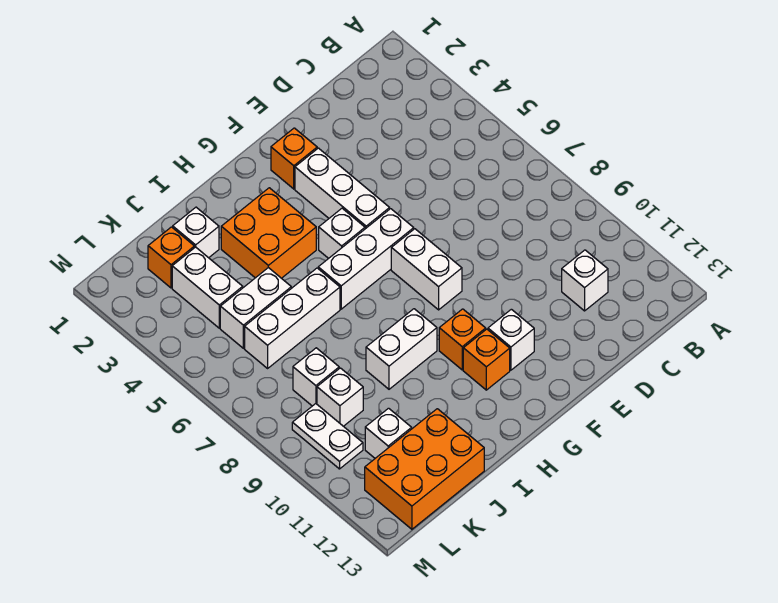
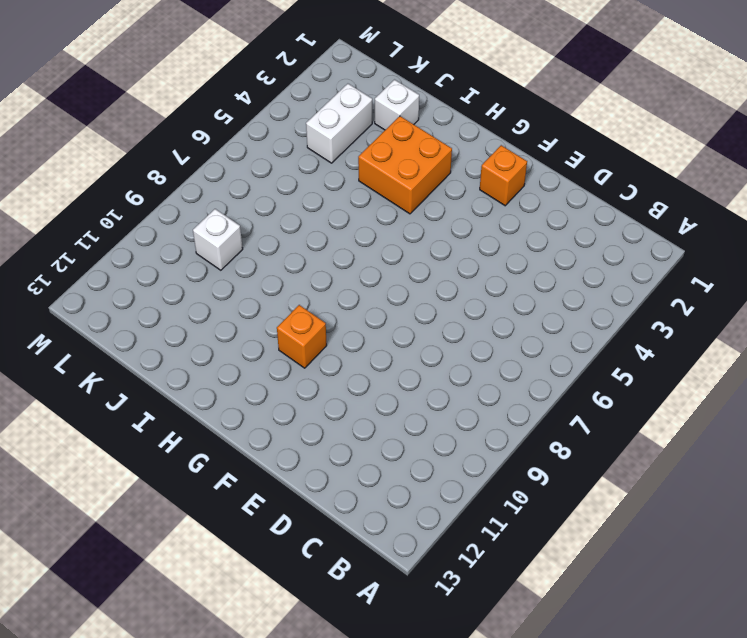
none -> white 1x1 brick [562,250,608,311]
none -> white 1x3 brick [295,148,390,229]
none -> white 1x3 brick [318,209,414,309]

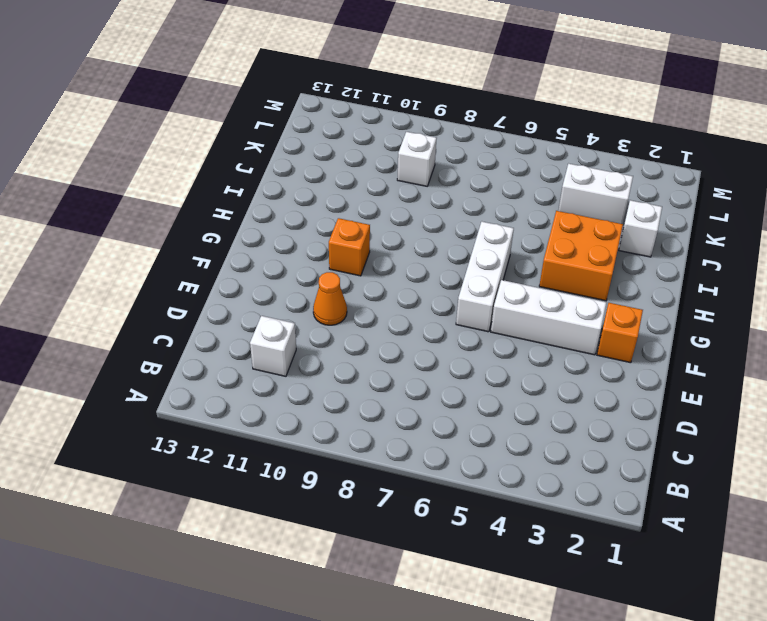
orange 1x1 cone [313,272,347,325] -> none
none -> white 1x2 brick [391,229,462,310]
none -> white 1x1 brick [488,309,534,370]
none -> white 1x1 brick [319,208,365,258]

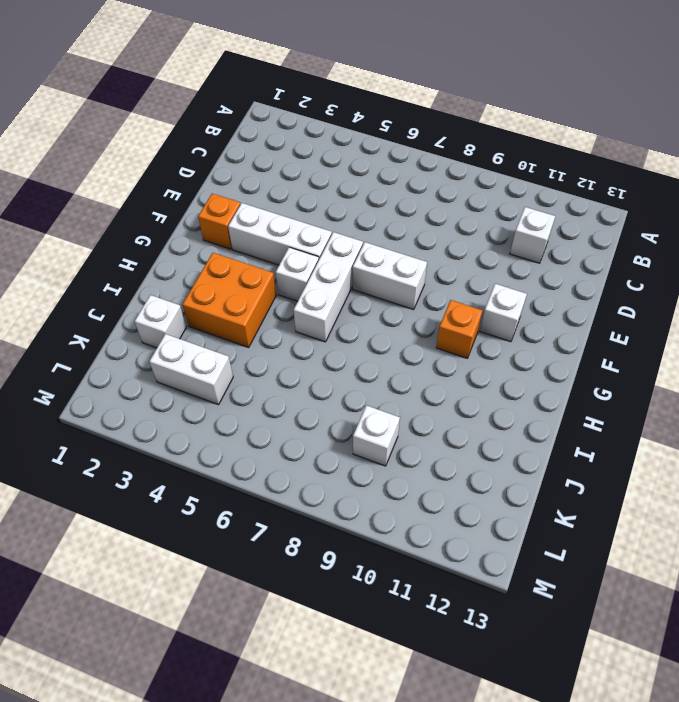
none -> orange 1x1 brick [463,329,510,390]
none -> white 1x2 brick [366,309,437,389]
none -> white 1x3 brick [245,268,340,368]

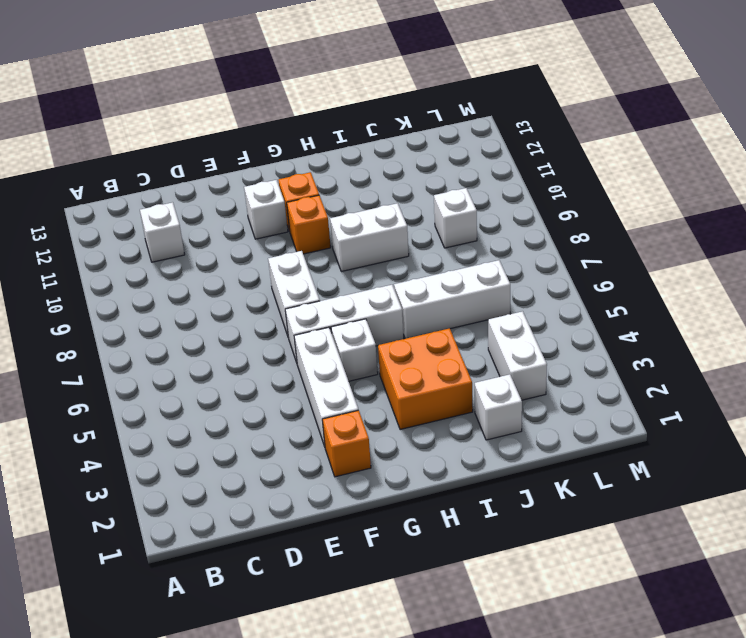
none -> white 1x2 brick [220,268,291,348]
none -> orange 2x3 brick [365,409,484,529]
none -> orange 1x1 brick [148,227,194,288]

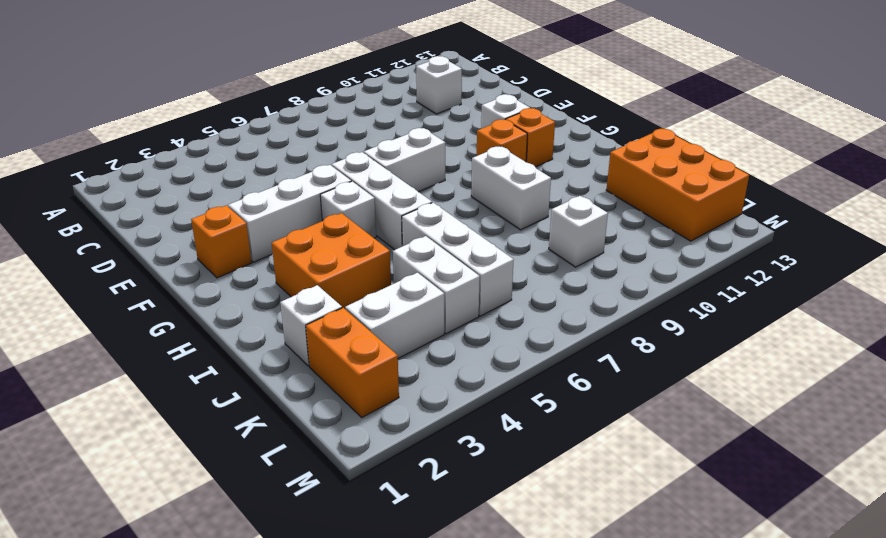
orange 1x2 brick [306,308,399,417] -> orange 1x1 brick [148,227,194,288]
none -> white 1x1 brick [293,348,339,406]
none -> white 1x1 brick [365,408,412,458]
none -> white 1x2 plate [292,404,363,469]

